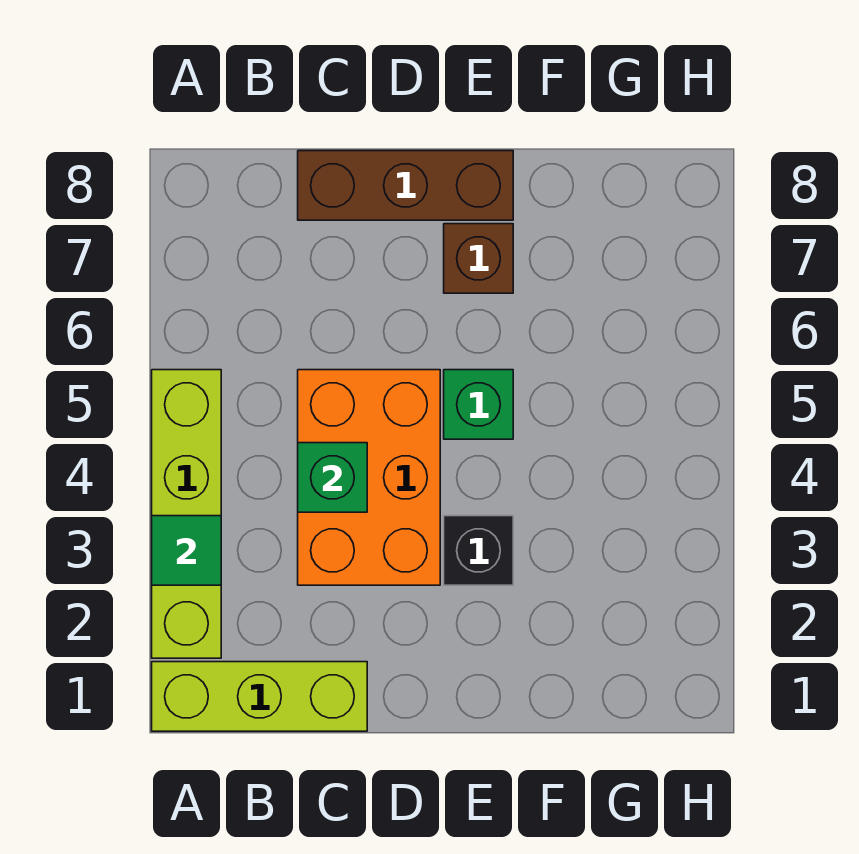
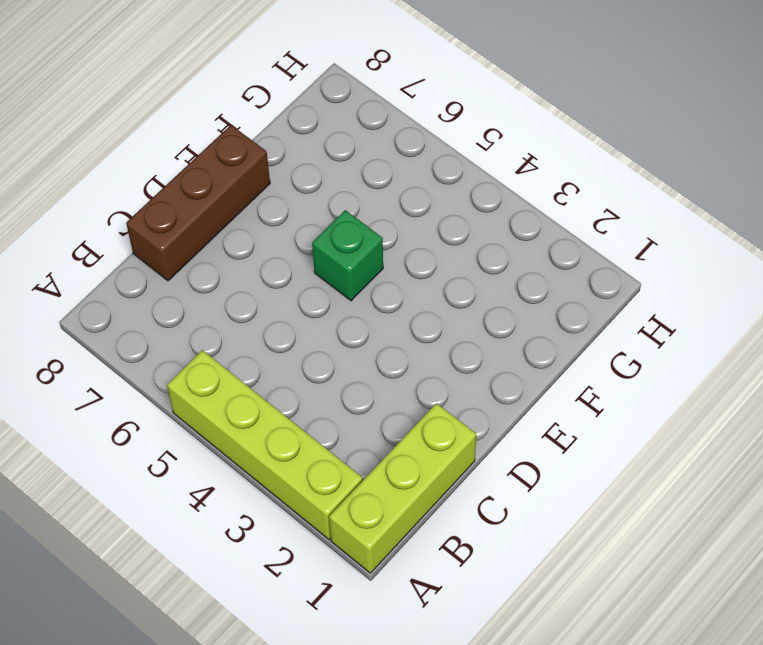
none -> orange 2x3 brick [298,370,440,585]
none -> black 1x1 brick [444,516,513,585]

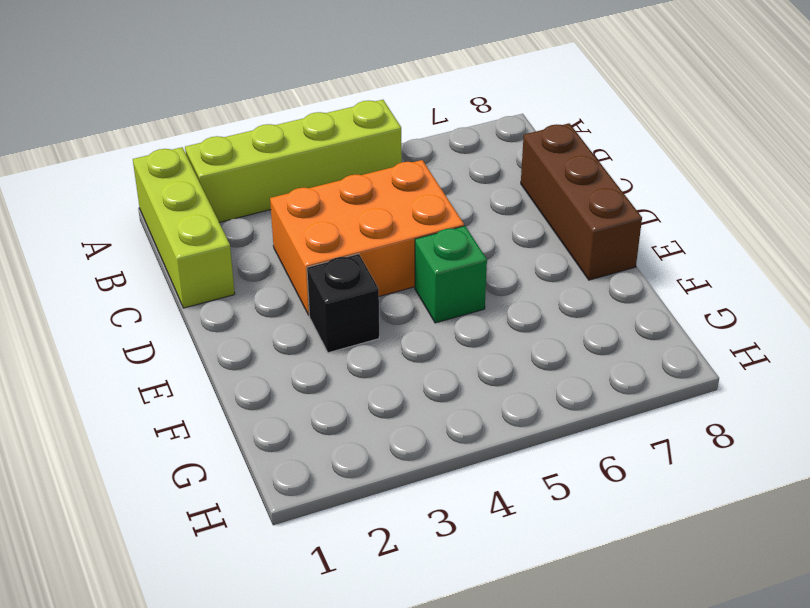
none -> brown 1x1 brick [444,224,513,293]
none -> green 1x1 tile [152,516,221,585]

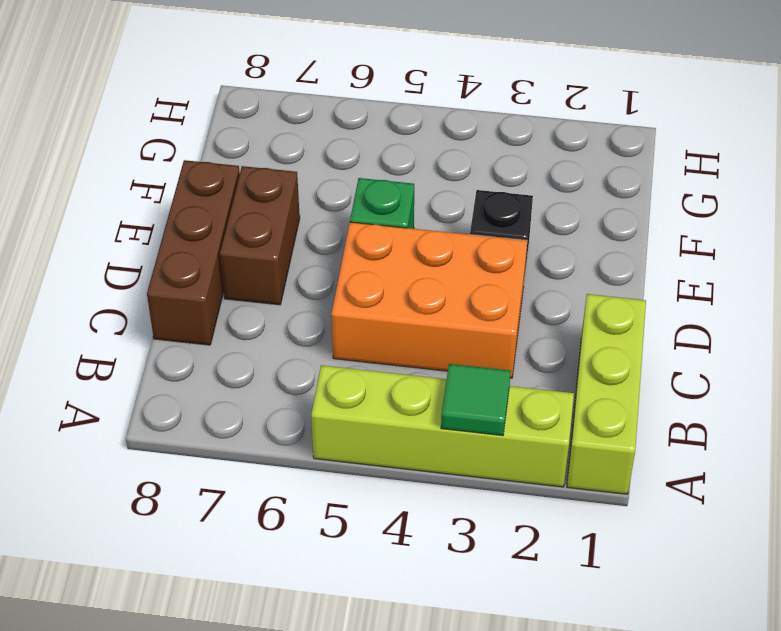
brown 1x2 brick [220,166,300,305] -> brown 1x1 brick [444,224,513,293]
none -> green 1x1 brick [298,443,367,512]

